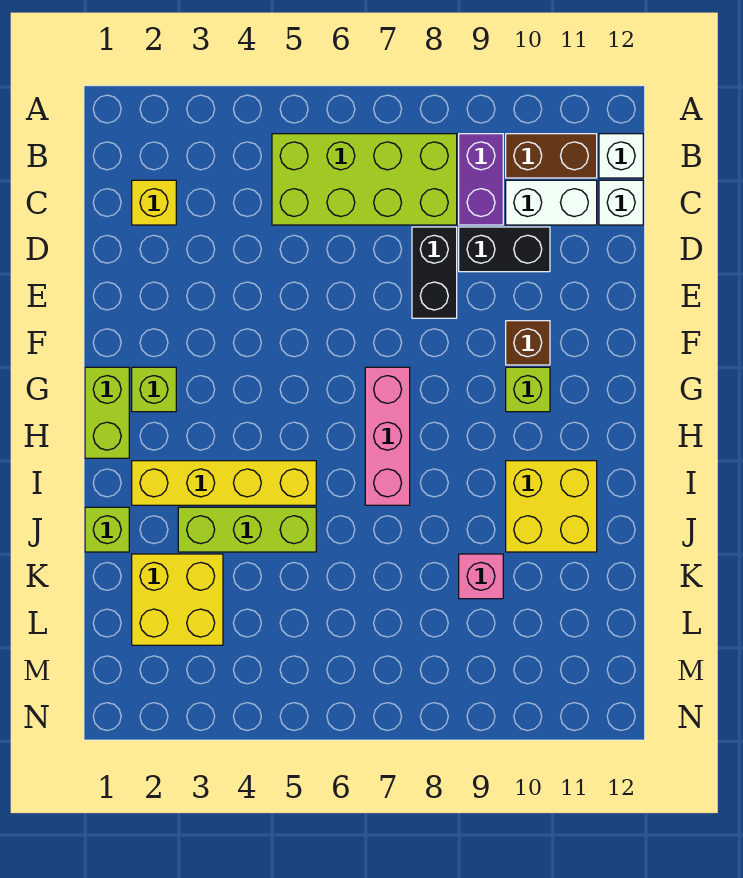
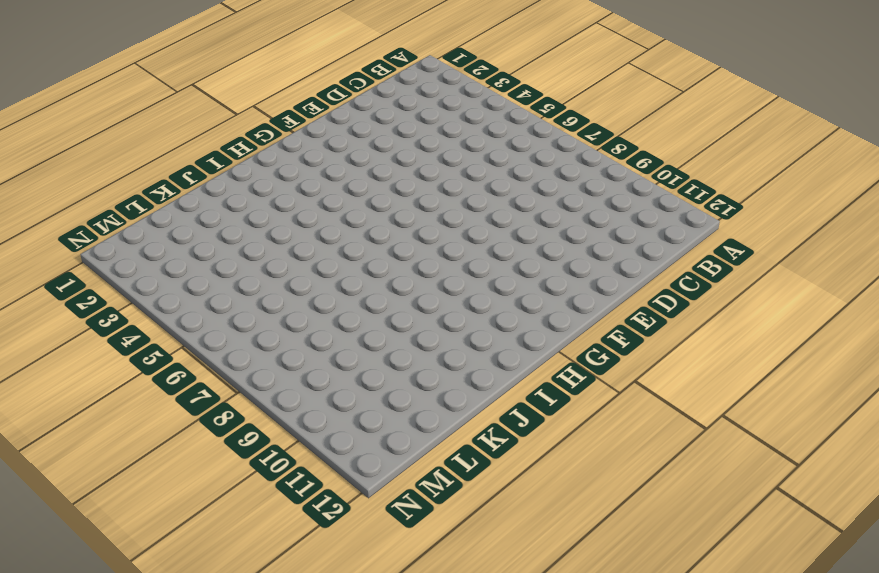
none -> lime 2x4 brick [272,134,457,225]
none -> purple 1x2 brick [459,134,503,225]
none -> brown 1x2 brick [506,134,597,178]

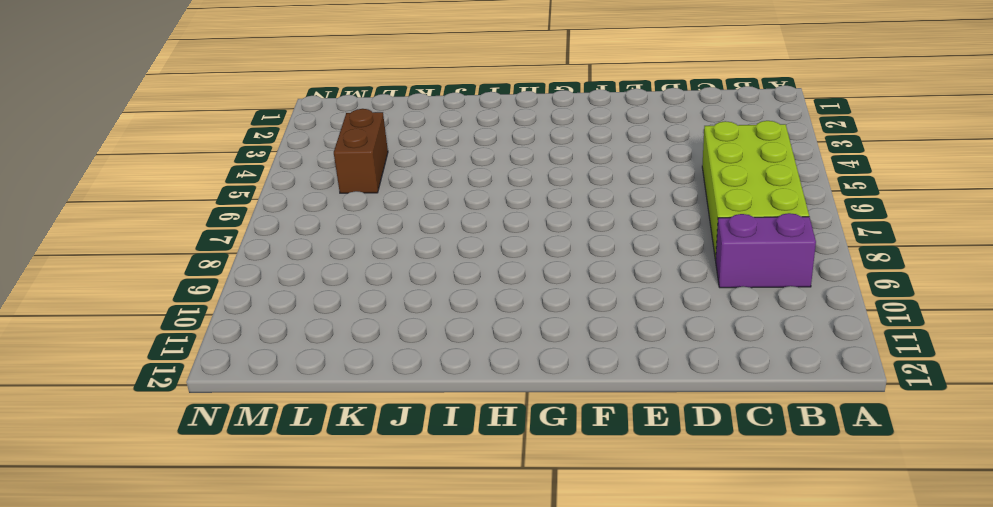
brown 1x2 brick [334,109,388,193] -> brown 1x2 brick moved to [506,134,597,178]
none -> white 1x1 brick [599,134,643,178]
none -> yellow 1x1 brick [132,180,176,225]
none -> white 1x2 brick [506,180,597,225]

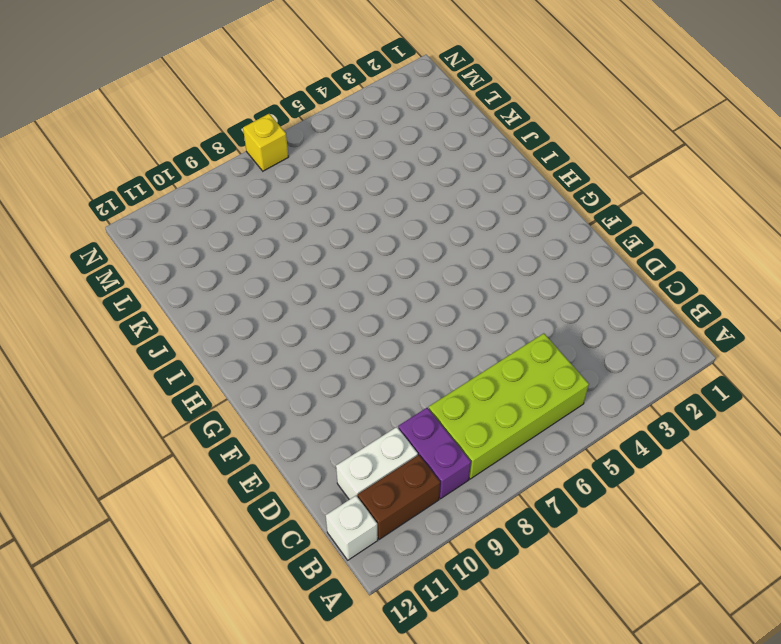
yellow 1x1 brick [243,114,289,171] -> yellow 1x1 brick moved to [132,180,176,225]
none -> white 1x1 brick [599,180,643,225]
none -> black 1x2 brick [412,227,457,318]
none -> black 1x2 brick [459,227,550,272]

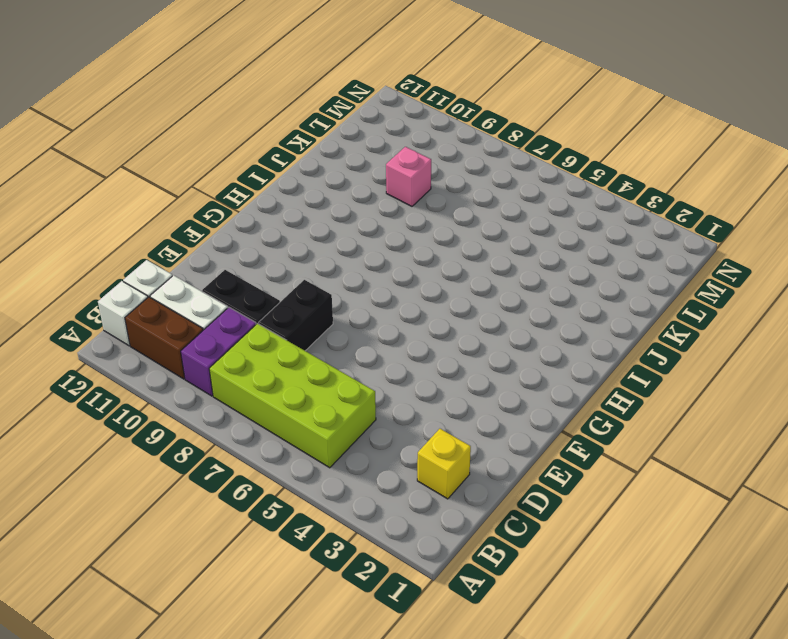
none -> brown 1x1 brick [506,321,550,365]
none -> lime 1x2 brick [85,367,129,458]
none -> lime 1x1 brick [132,367,176,412]

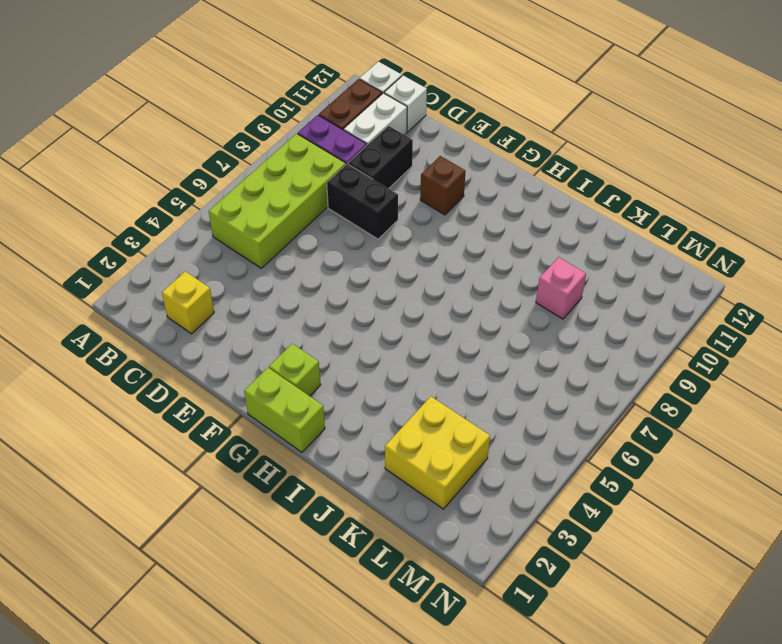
none -> pink 1x3 brick [365,367,410,505]
none -> lime 1x1 brick [506,367,550,412]
none -> yellow 1x4 brick [132,461,316,505]

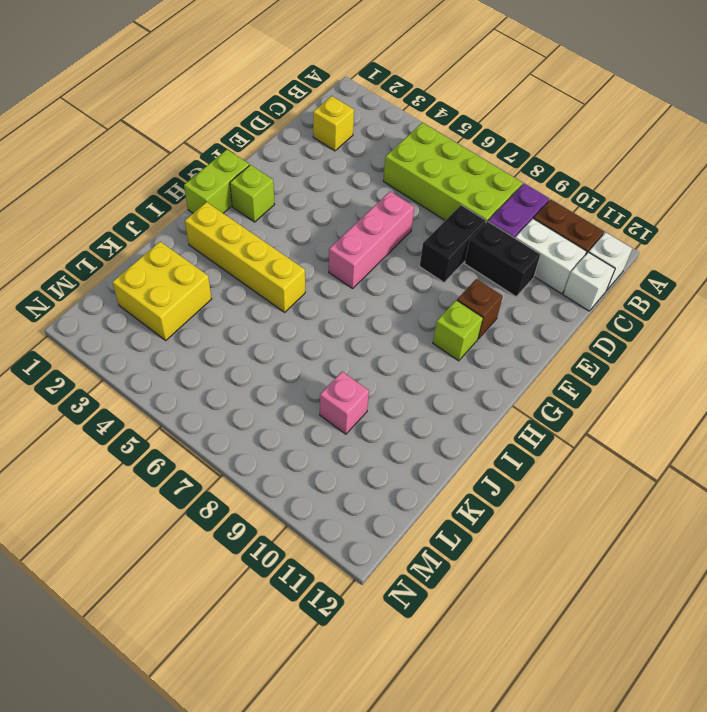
pink 1x3 brick [329,192,414,289] -> pink 1x3 brick moved to [365,367,410,505]
none -> yellow 2x2 brick [506,461,597,552]
none -> lime 1x1 brick [85,507,129,552]
none -> lime 1x3 brick [178,507,316,552]

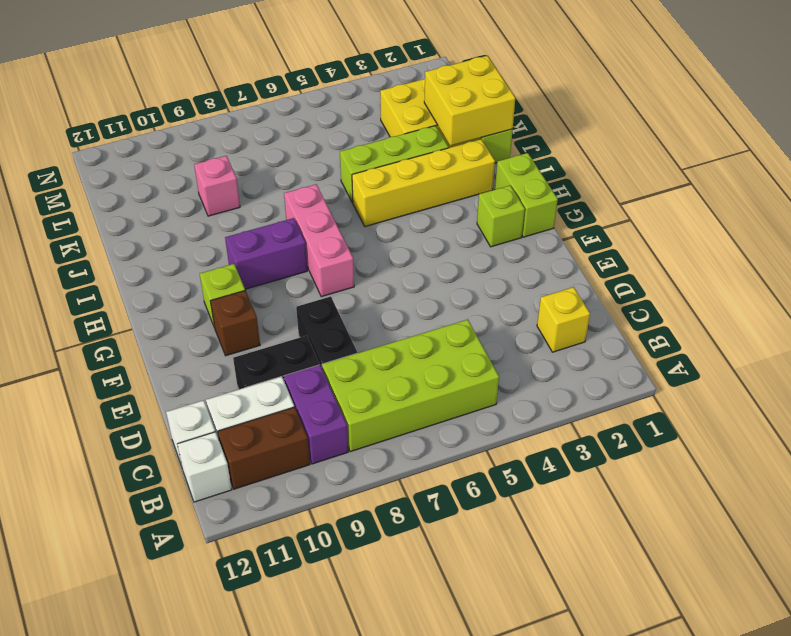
purple 1x2 brick [225,218,307,289] -> none
yellow 2x2 brick [424,56,515,146] -> yellow 2x2 brick moved to [506,461,597,552]

